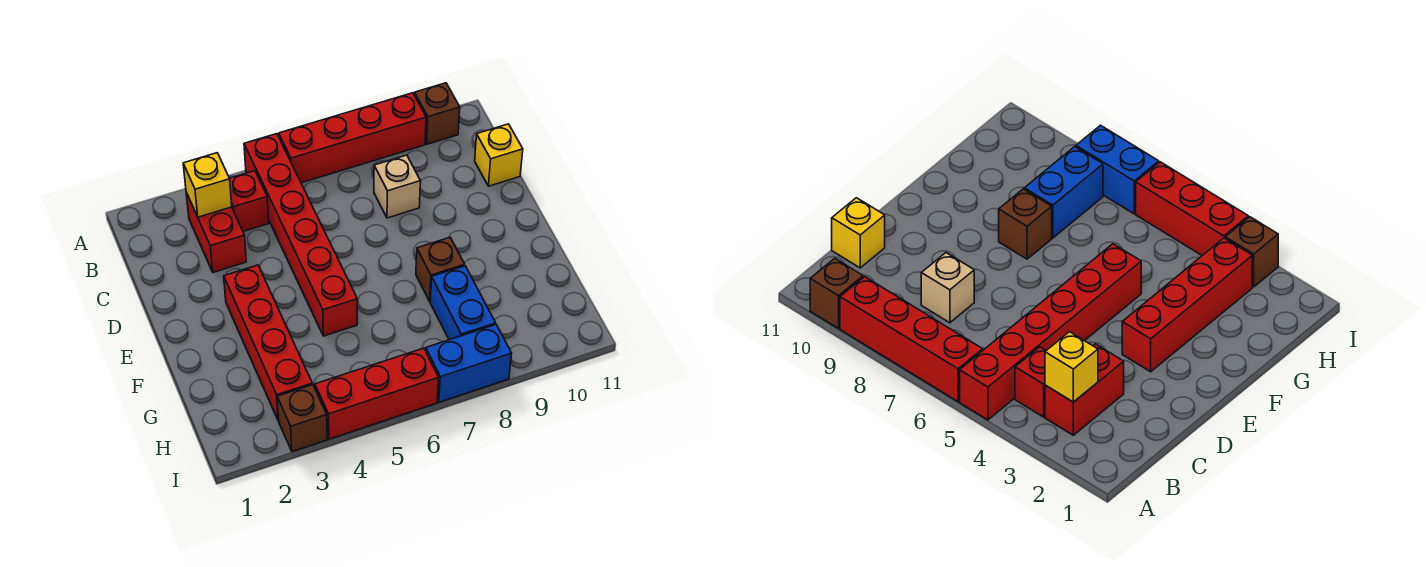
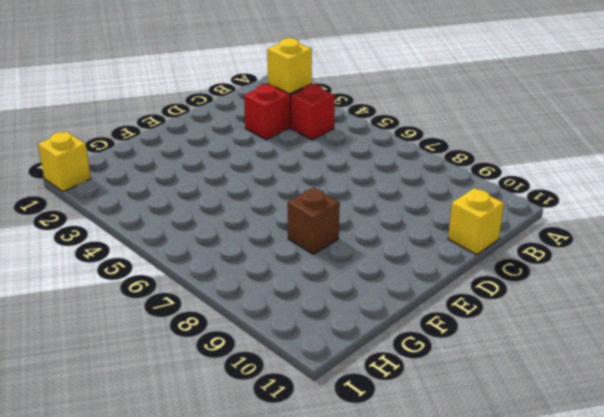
yellow 1x1 brick [38,131,91,192] -> none
none -> red 1x6 brick [244,134,357,336]
none -> red 1x4 brick [279,93,426,183]
none -> brown 1x1 brick [414,83,460,144]

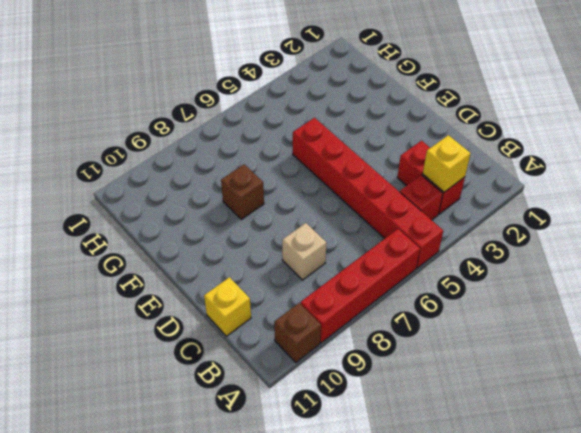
none -> red 1x4 brick [224,265,312,420]
none -> blue 1x2 brick [430,266,496,340]
none -> brown 1x1 brick [277,385,327,452]

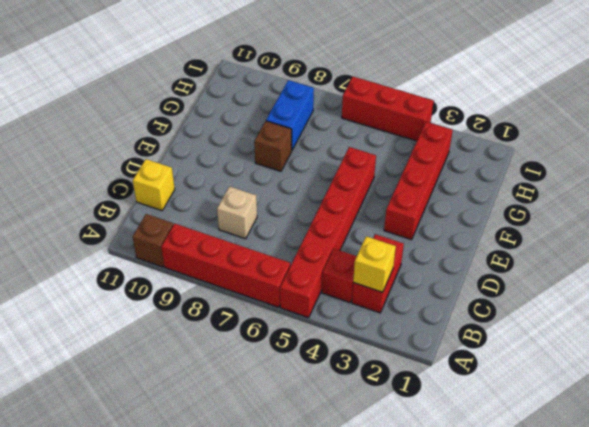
none -> brown 1x1 brick [277,385,327,452]
none -> blue 1x2 brick [426,325,512,402]

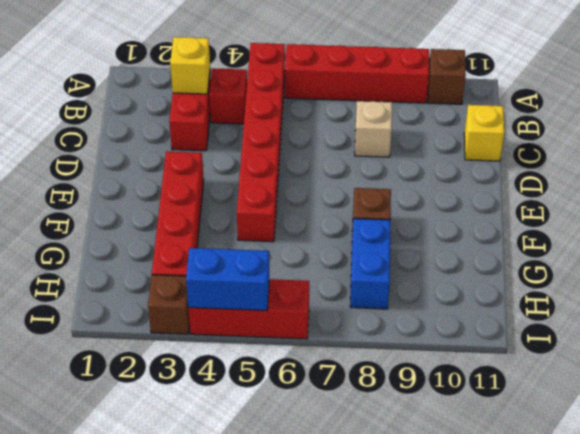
blue 1x2 brick [186,248,269,310] -> blue 1x2 brick moved to [426,325,512,402]

